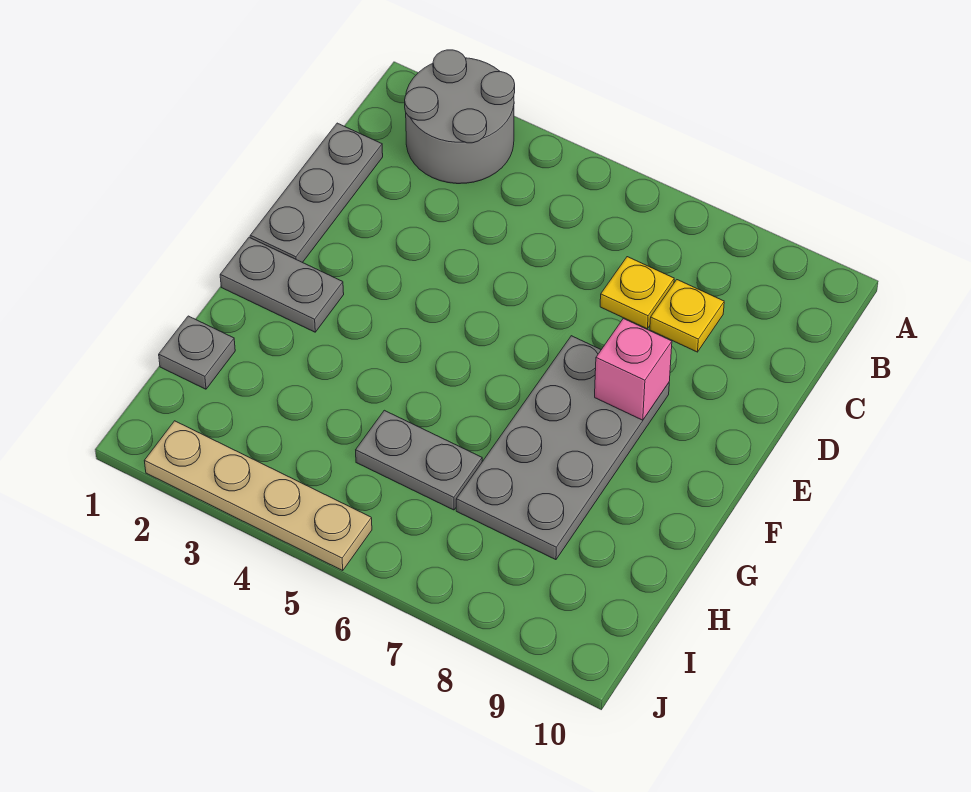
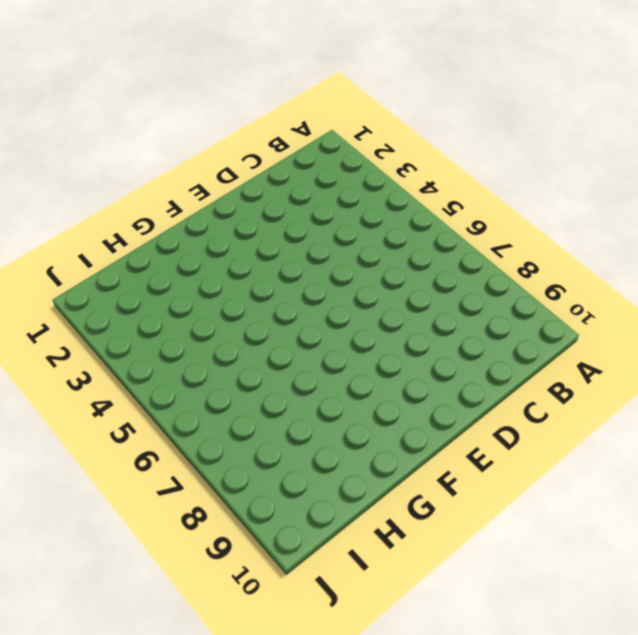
none -> grey 2x2 round brick [405,50,515,184]
none -> grey 1x3 plate [250,123,383,263]

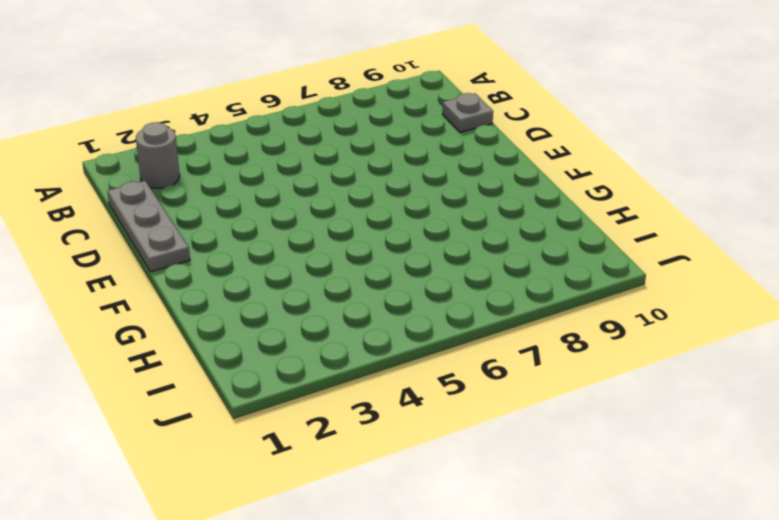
grey 1x1 round brick [136,122,180,188] -> grey 2x2 round brick [405,50,515,184]
grey 1x1 plate [442,93,493,132] -> grey 1x1 plate moved to [159,316,235,389]
none -> yellow 1x1 plate [600,257,674,329]
none -> yellow 1x1 plate [650,280,724,352]

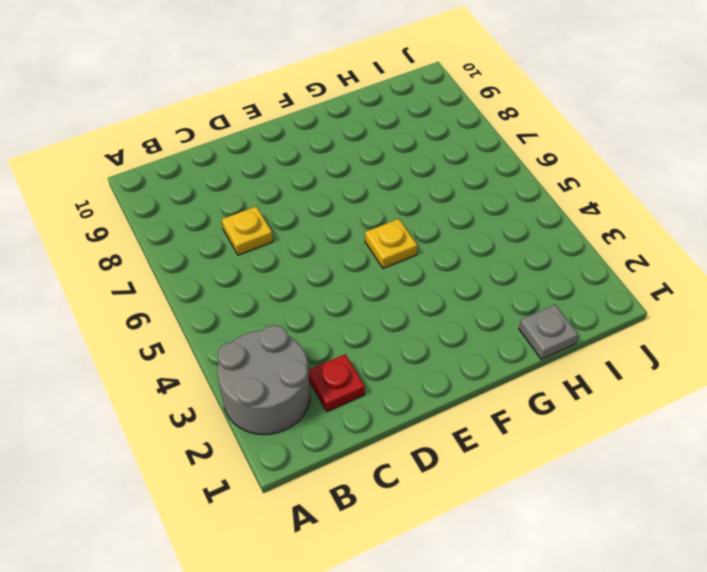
red 1x1 plate [308,354,365,412] -> none
yellow 1x1 plate [365,219,418,268] -> yellow 1x1 plate moved to [650,280,724,352]
none -> grey 1x3 plate [250,123,383,263]
none -> grey 2x4 plate [456,336,669,560]

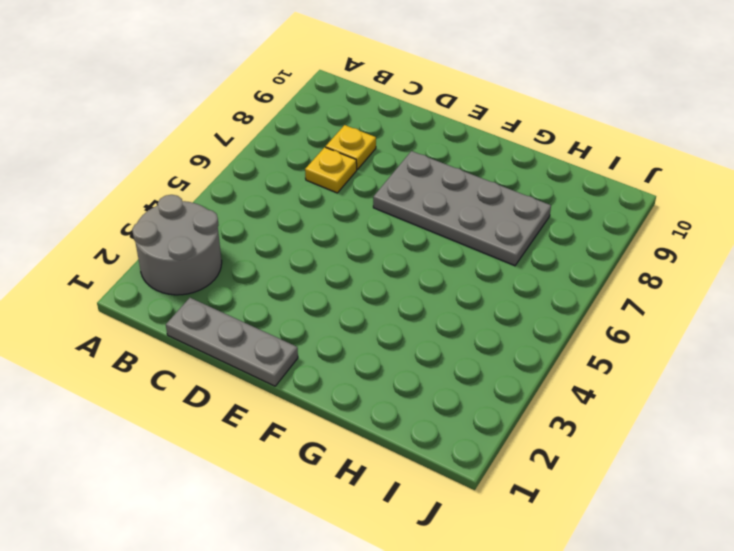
none -> grey 1x2 plate [220,237,344,332]
none -> grey 1x1 plate [159,316,235,389]

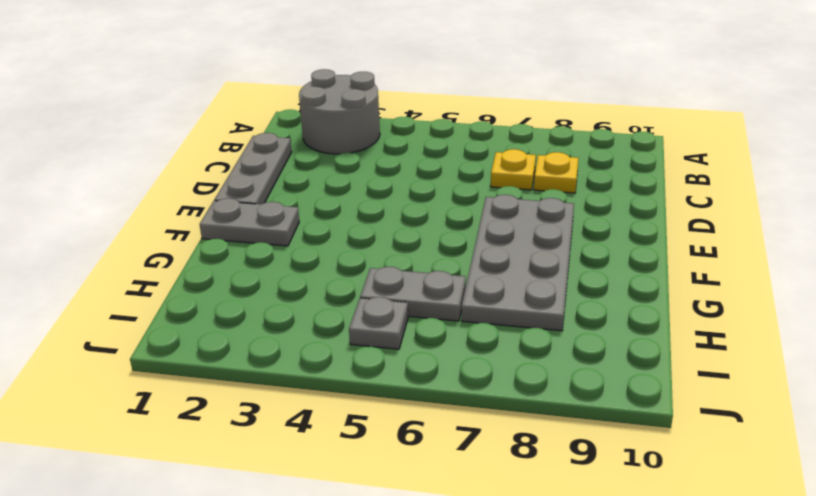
grey 1x1 plate [349,297,408,349] -> grey 1x1 plate moved to [159,316,235,389]
none -> tan 1x4 plate [145,421,372,570]
none -> pink 1x1 brick [595,318,672,420]

